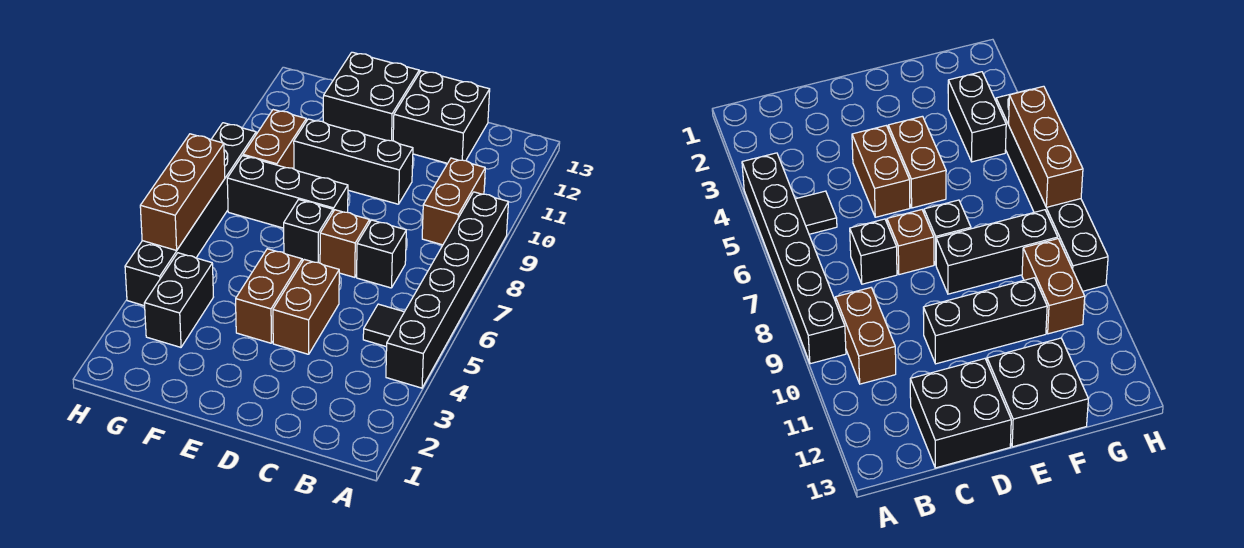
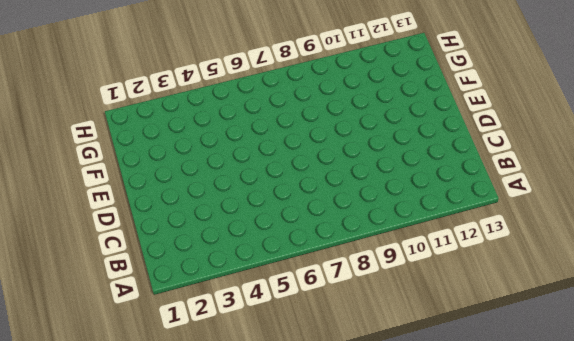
none -> black 1x6 brick [386,192,508,388]
none -> black 1x1 tile [363,304,404,347]
none -> brown 1x2 brick [422,158,485,245]

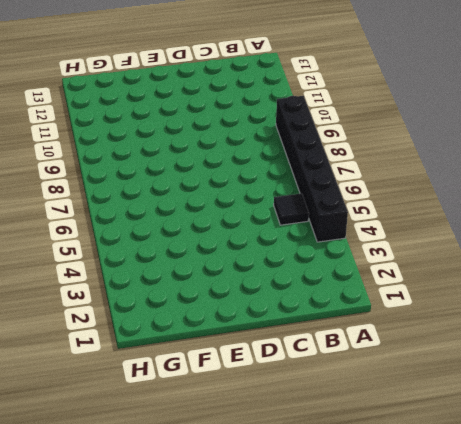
none -> brown 1x2 brick [422,158,485,245]
none -> black 1x1 brick [357,220,406,288]
none -> black 2x2 brick [393,71,490,163]

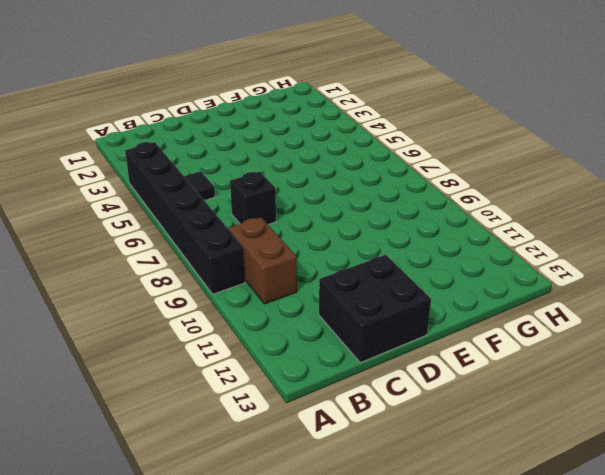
none -> brown 1x2 brick [273,259,339,354]
none -> brown 1x1 brick [320,210,370,277]
none -> black 1x3 brick [294,119,413,204]

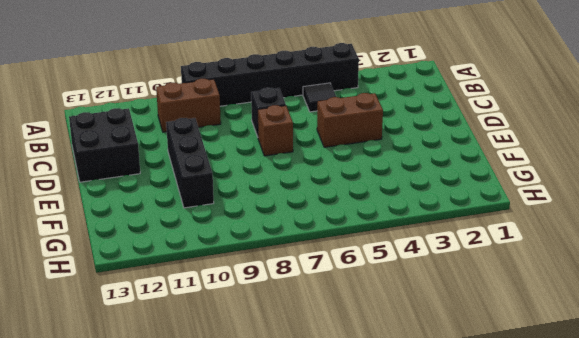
none -> brown 1x2 brick [236,249,302,343]
none -> black 1x1 brick [284,200,333,263]
none -> black 1x3 brick [227,156,348,228]

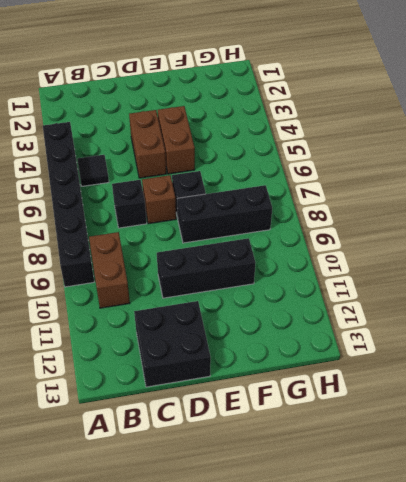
none -> black 2x2 brick [323,52,419,141]
none -> black 1x2 brick [144,253,213,347]
none -> brown 1x2 brick [243,110,306,169]

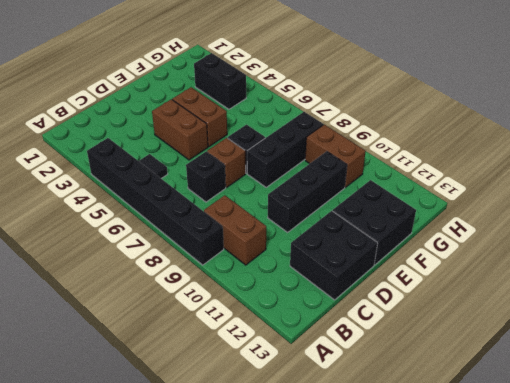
none -> black 1x6 brick [125,123,256,306]
none -> brown 1x3 brick [140,134,225,250]

